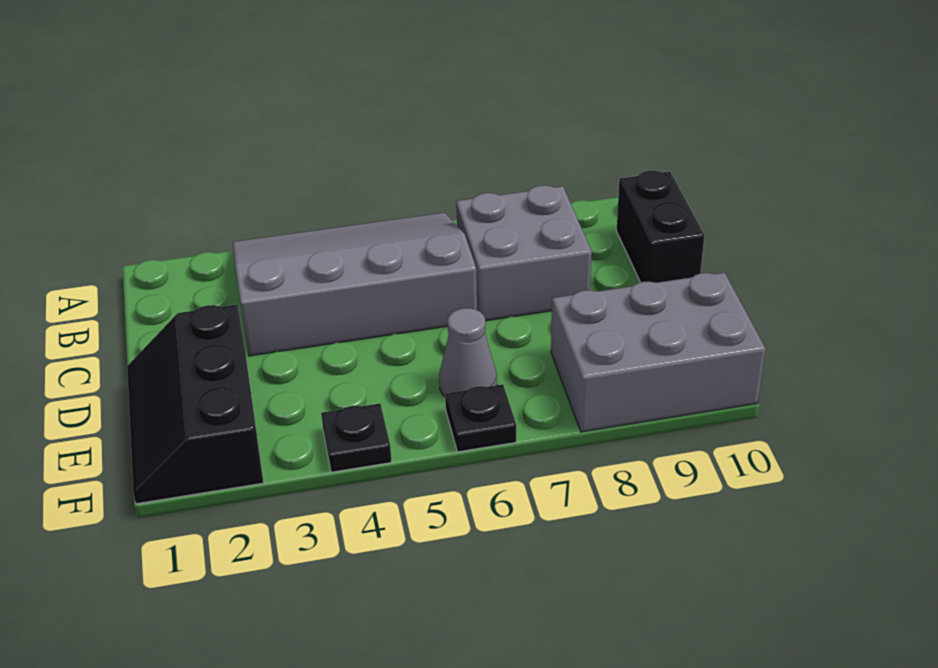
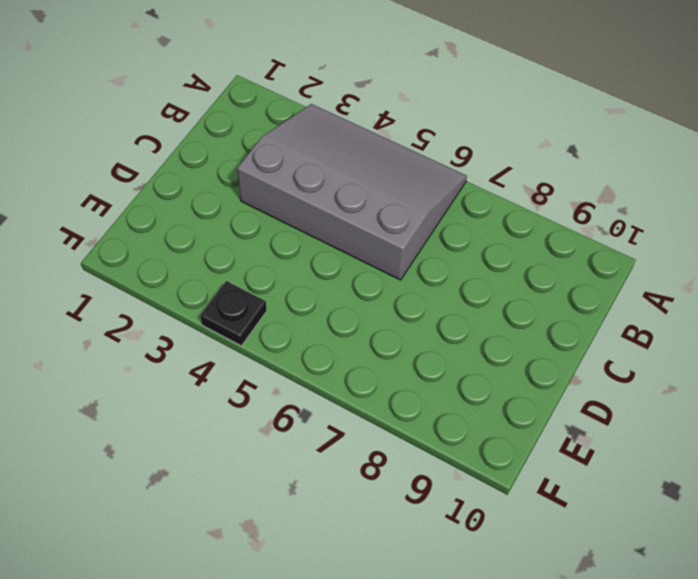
none -> grey 2x2 brick [456,185,592,321]
none -> black 1x2 brick [617,171,705,283]

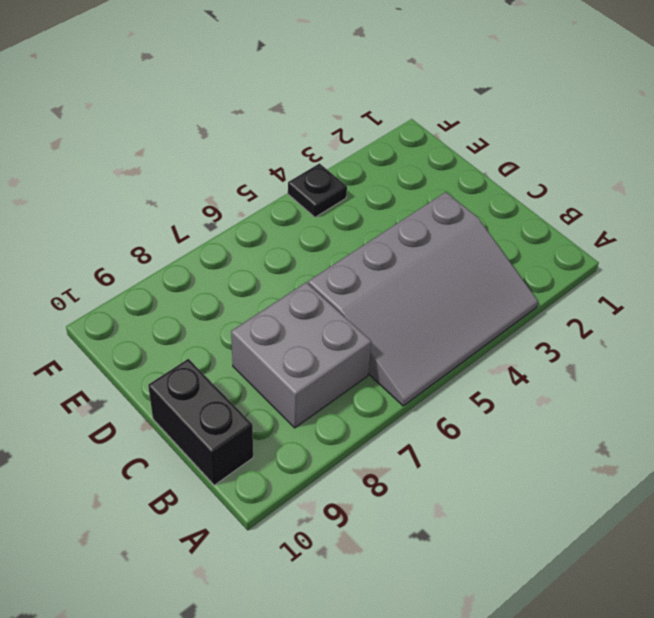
none -> black 2x3 slope [127,305,264,504]
none -> grey 1x1 cone [439,308,497,396]

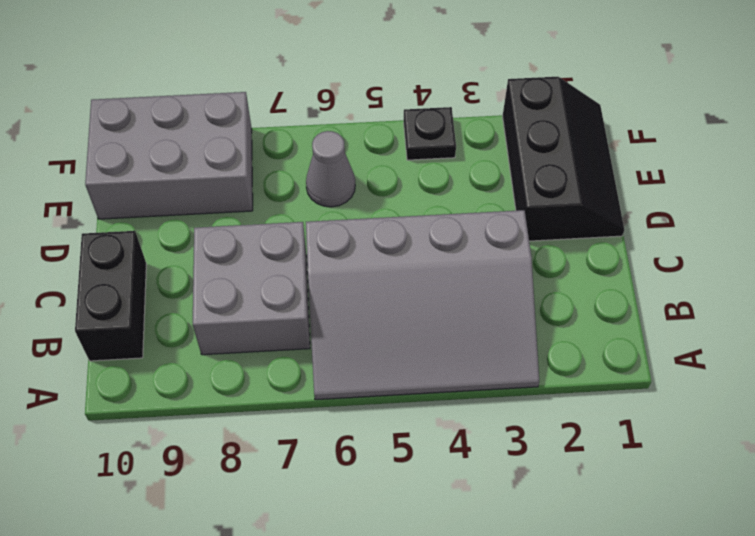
none -> black 1x1 plate [445,384,517,452]

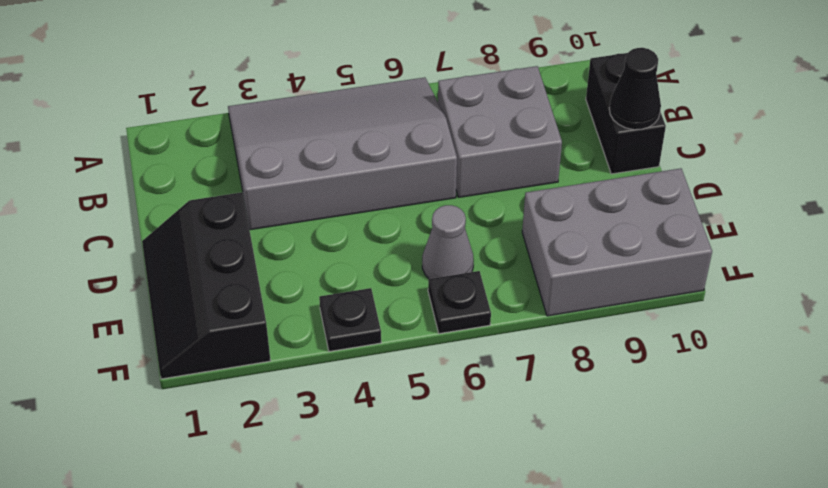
black 1x1 cone [609,48,661,130] -> none

